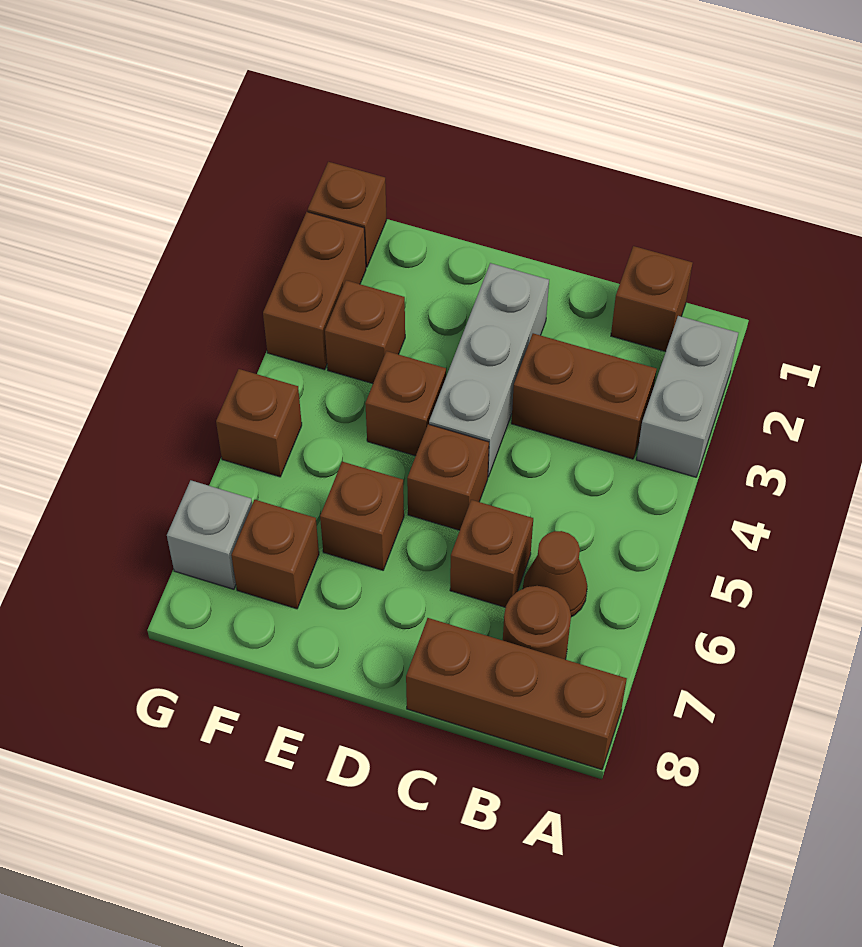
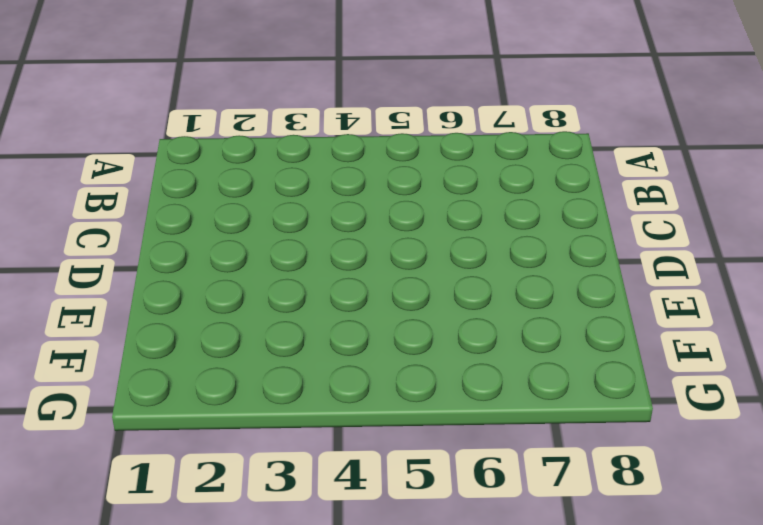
none -> grey 1x2 brick [636,316,738,477]
none -> brown 1x3 brick [406,618,627,770]
none -> brown 1x1 brick [611,246,692,352]

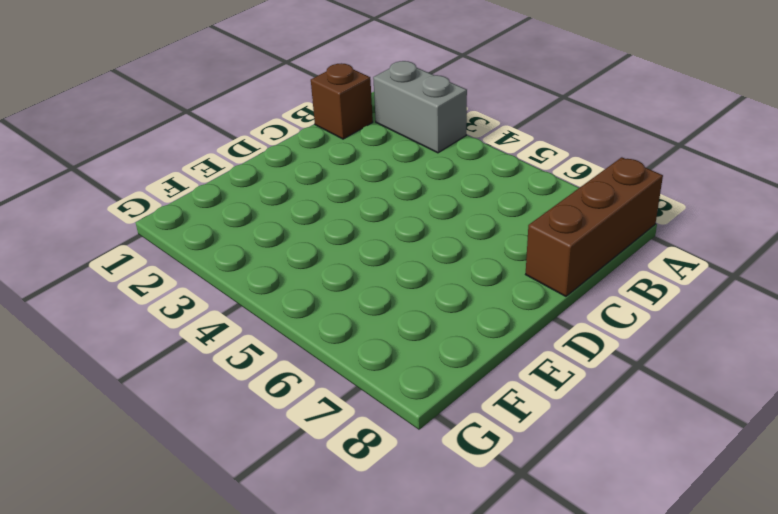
none -> brown 1x2 brick [511,333,657,459]
none -> brown 1x1 cone [523,531,588,617]
none -> brown 1x1 round brick [503,586,571,660]

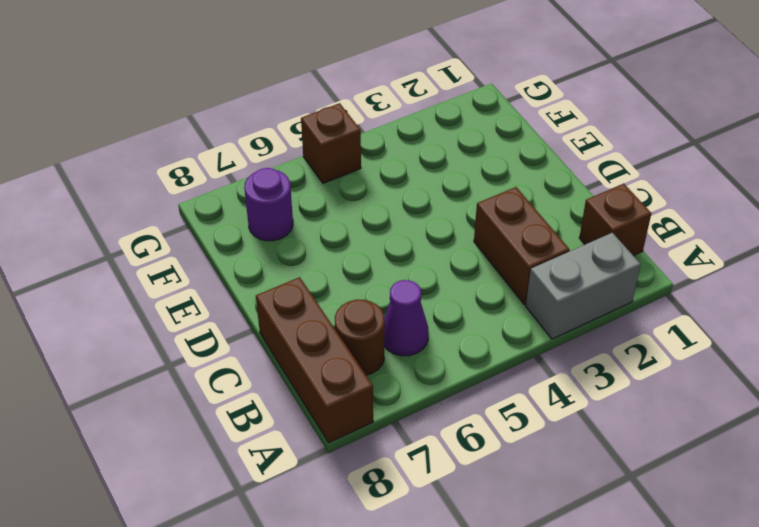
purple 1x1 cone [384,280,429,356] -> brown 1x1 cone [523,531,588,617]
purple 1x1 round brick [244,168,293,241] -> brown 1x1 brick [231,500,319,609]
none -> brown 1x1 brick [450,500,533,607]
none -> grey 1x3 brick [429,263,549,477]
none -> brown 1x1 brick [407,424,489,530]

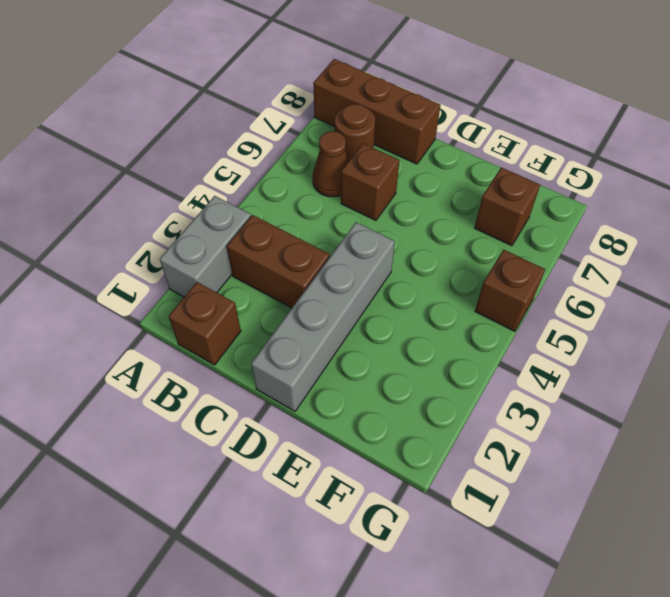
grey 1x4 brick [251,222,395,411] -> grey 1x3 brick [429,263,549,477]
none -> brown 1x1 brick [407,424,489,530]
none -> brown 1x1 brick [365,351,446,456]
none -> brown 1x1 brick [320,462,404,570]

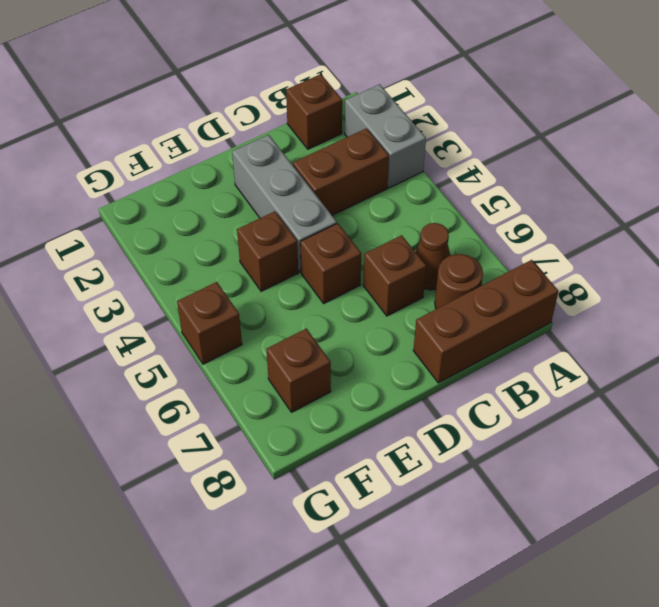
none -> brown 1x1 brick [320,462,404,570]
none -> brown 1x1 brick [325,280,405,384]
none -> brown 1x1 brick [308,162,387,267]

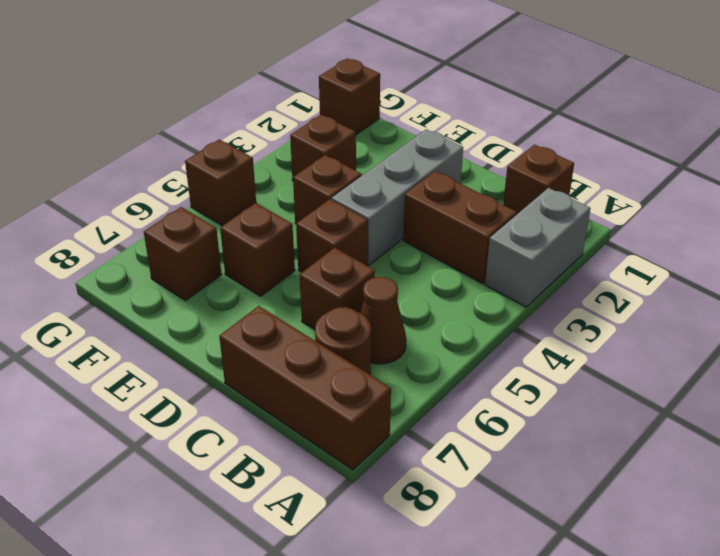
none -> brown 1x2 brick [263,212,366,370]
none -> grey 1x1 brick [167,480,252,589]

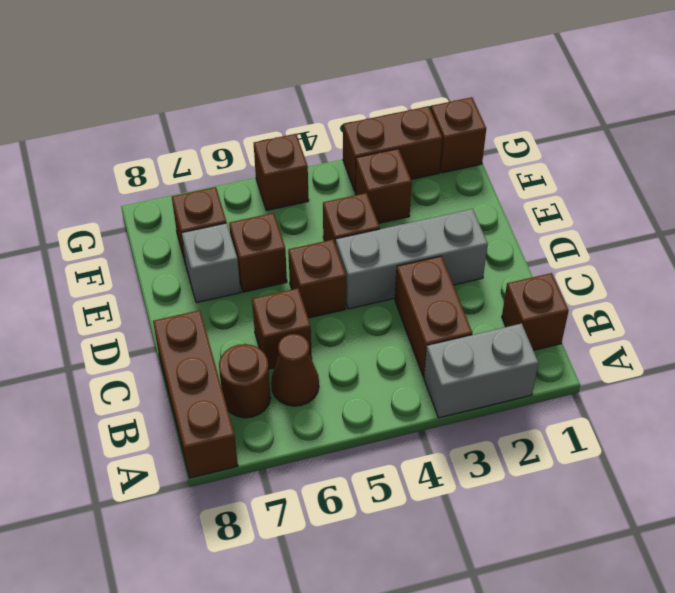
grey 1x1 brick [182,223,241,303] -> grey 1x1 brick moved to [167,480,252,589]

